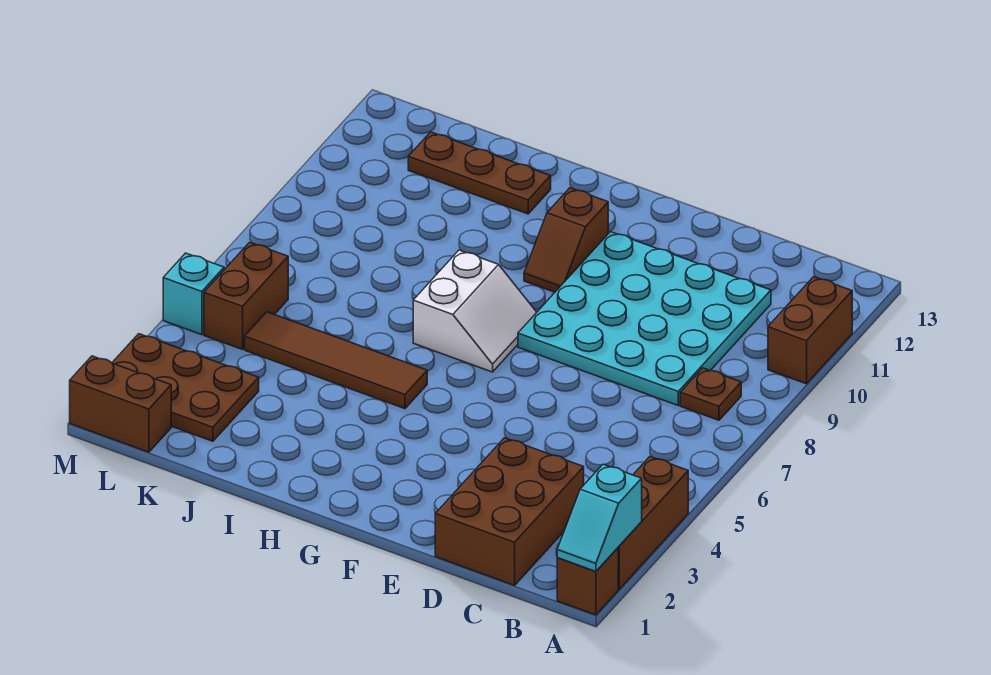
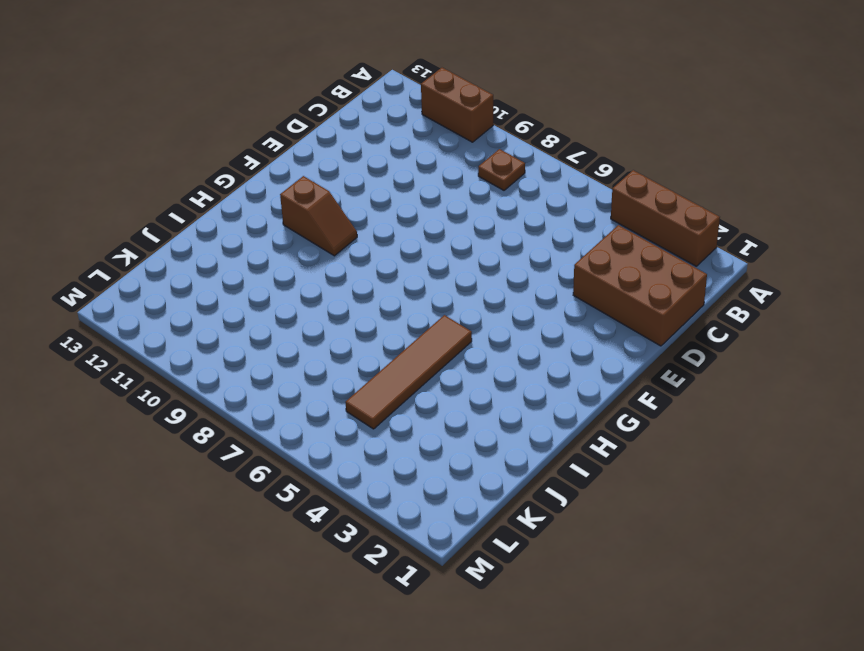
none -> brown 1x1 brick [557,548,618,615]
none -> cyan 4x4 plate [518,232,771,405]
none -> white 2x2 slope [413,250,537,372]

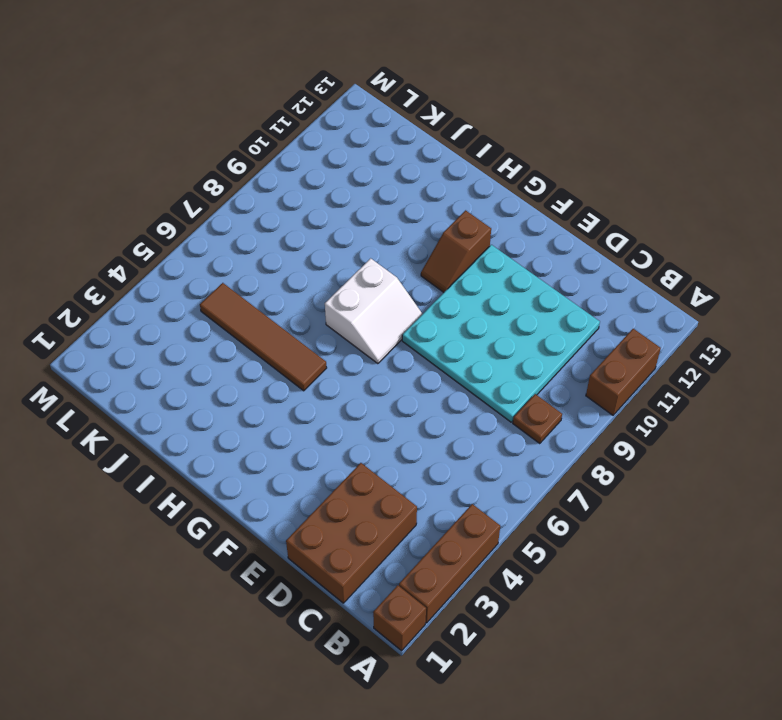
none -> brown 1x3 plate [408,132,551,214]
none -> brown 2x3 plate [112,334,259,441]
none -> brown 1x2 brick [70,356,171,452]

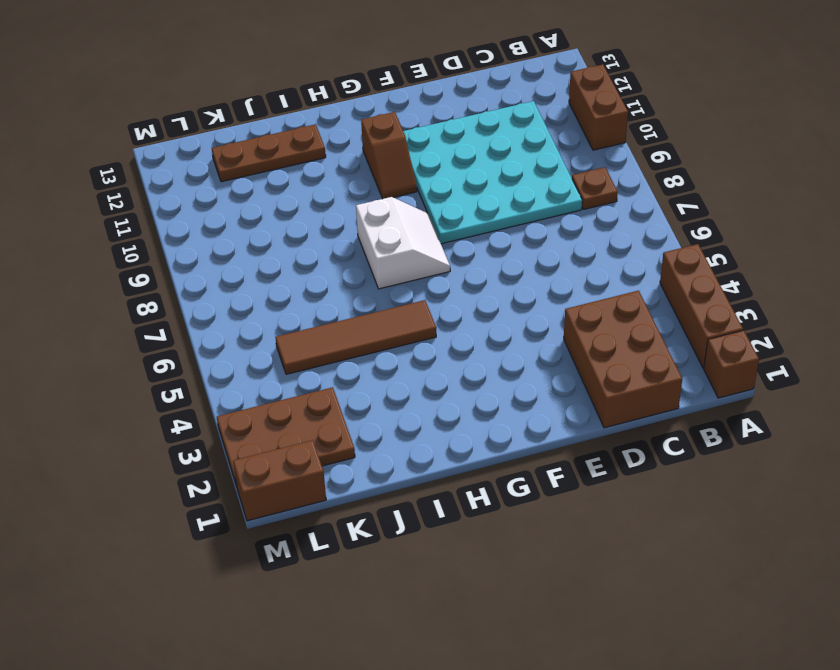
none -> brown 1x2 brick [204,242,288,349]
none -> cyan 1x1 brick [163,253,224,335]
none -> cyan 1x2 slope [557,464,642,571]

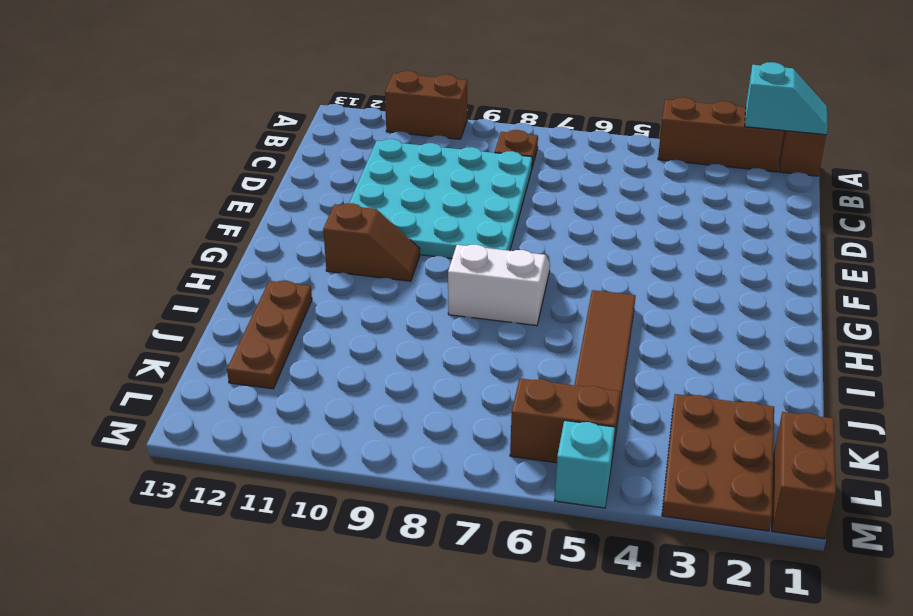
none -> brown 2x3 brick [435,438,584,585]

